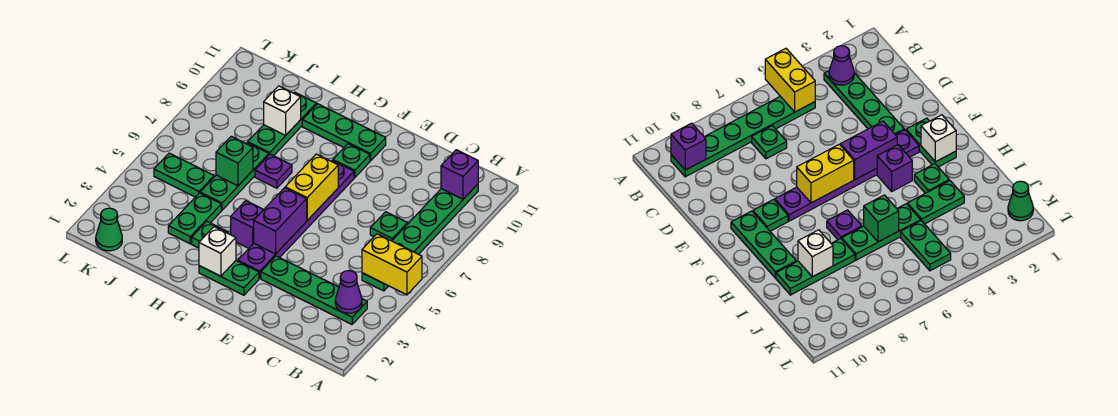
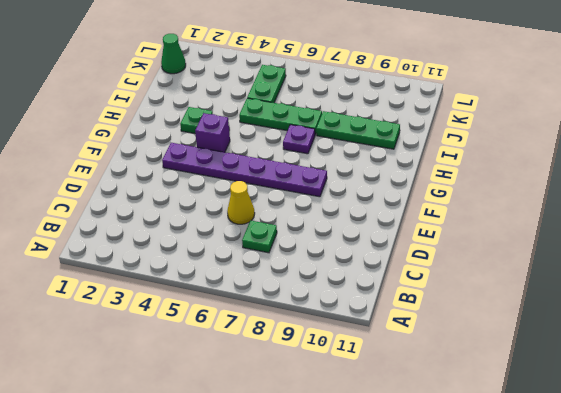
yellow 1x1 cone [227,181,255,224] -> none
none -> green 1x4 plate [261,256,367,324]
none -> green 1x6 plate [362,184,478,291]
none -> green 1x2 plate [199,261,259,295]

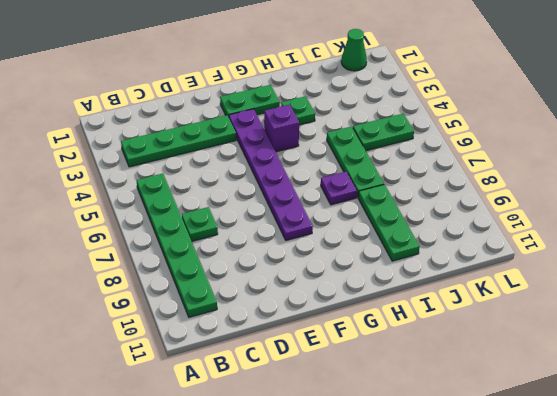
none -> green 1x1 plate [333,144,370,178]
none -> green 1x3 plate [302,104,386,161]
none -> green 1x2 plate [168,193,221,244]

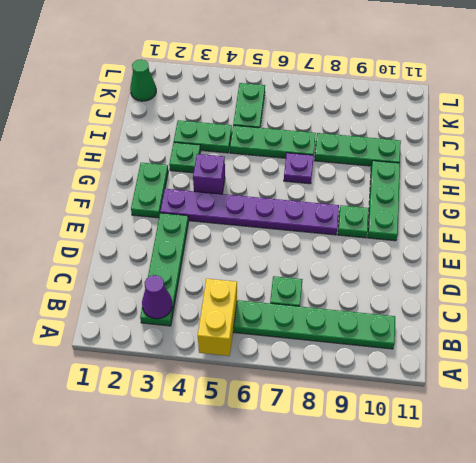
none -> purple 1x1 brick [441,150,478,199]
none -> purple 1x2 brick [254,188,307,254]
none -> yellow 1x2 brick [285,154,338,220]

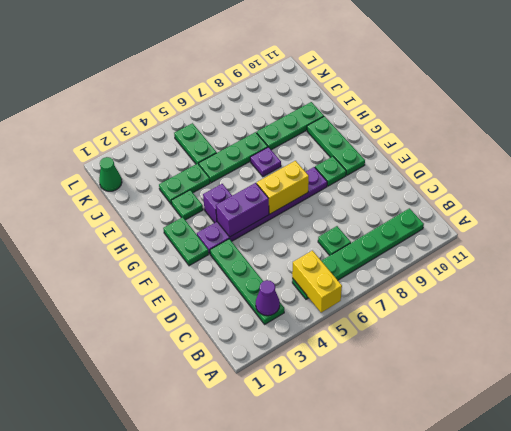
none -> purple 1x1 brick [441,150,478,199]
none -> white 1x1 brick [199,227,236,276]
none -> green 1x1 brick [216,136,253,186]

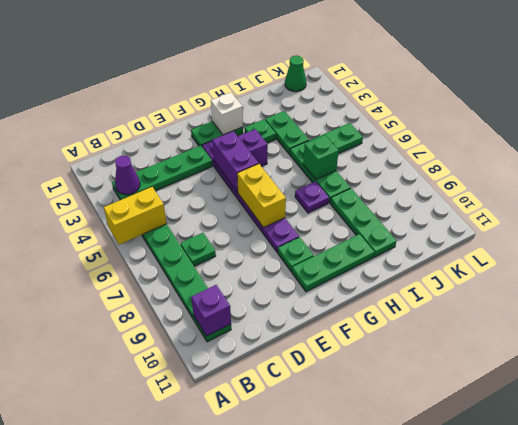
none -> white 1x1 brick [264,86,301,135]

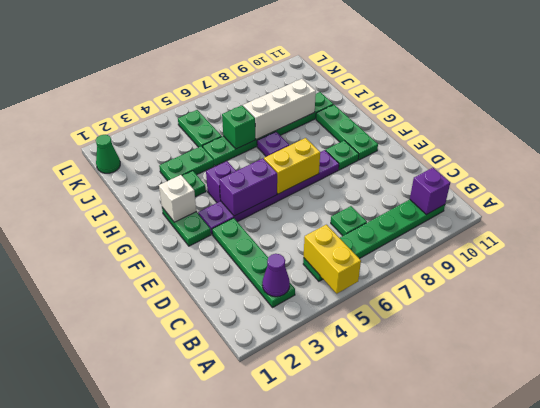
white 1x3 brick [243,79,316,140] -> white 1x1 brick [264,86,301,135]

